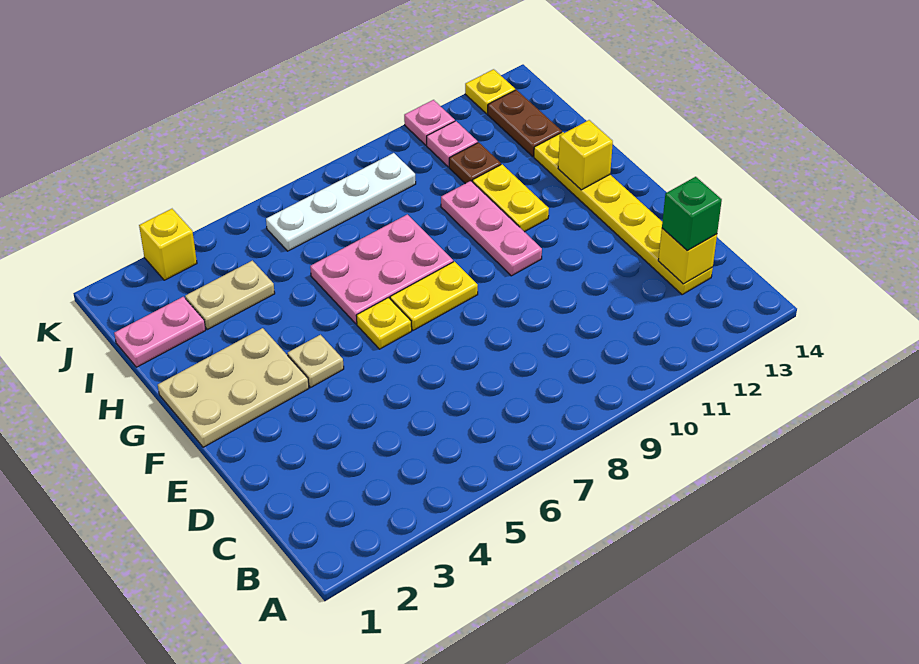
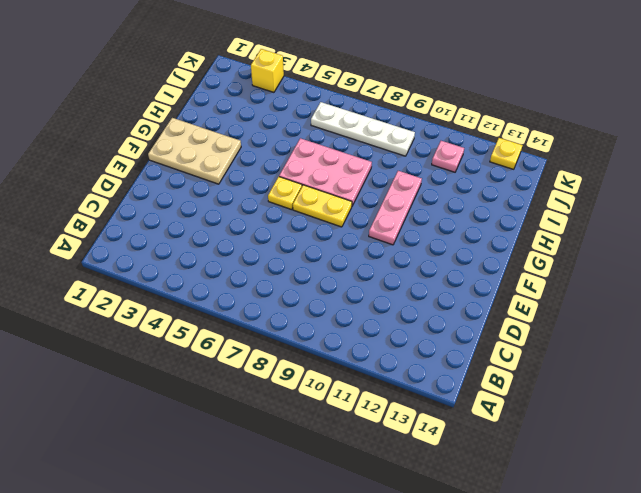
none -> yellow 1x6 plate [534,132,713,295]
none -> tan 1x1 plate [288,335,344,387]
none -> yellow 1x2 plate [473,164,549,232]

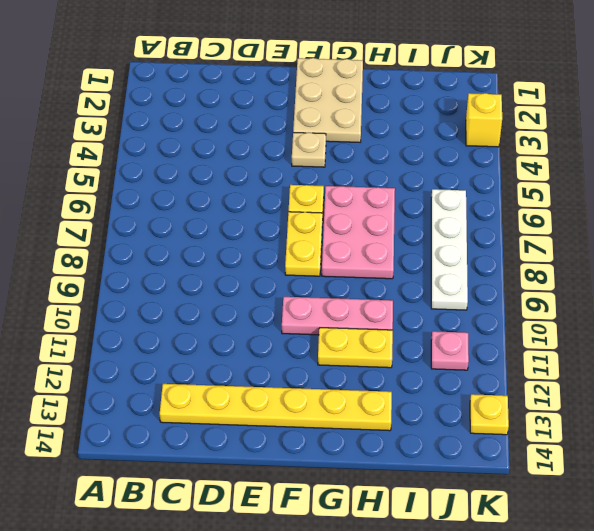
none -> pink 1x2 plate [114,297,206,367]
none -> tan 1x2 plate [185,261,275,330]
none -> brown 1x1 plate [449,142,501,184]

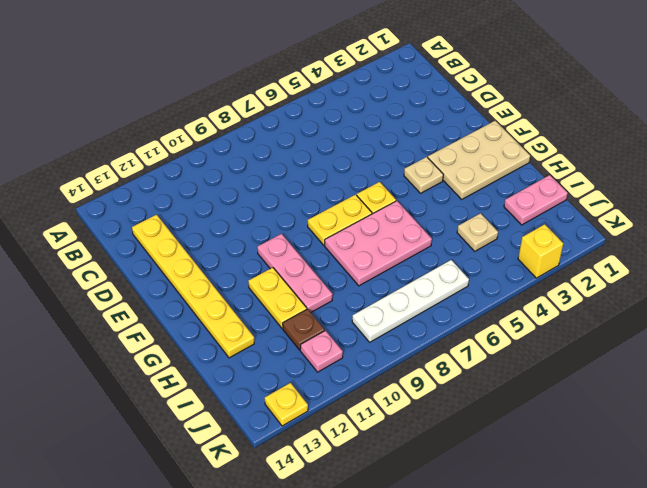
tan 1x1 plate [457,213,498,251] -> tan 1x2 plate [185,261,275,330]
none -> brown 1x2 plate [488,90,562,156]
none -> pink 1x1 plate [404,100,455,145]
none -> yellow 1x1 brick [658,228,717,284]

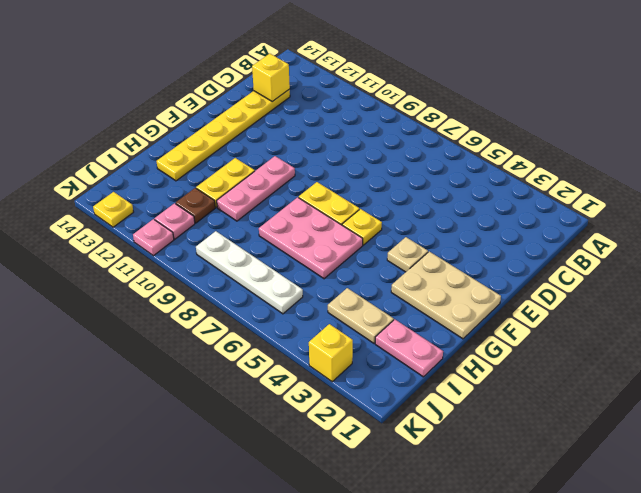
none -> brown 1x2 plate [488,90,562,156]
none -> yellow 1x1 brick [558,120,613,190]
none -> green 1x1 brick [662,177,722,251]

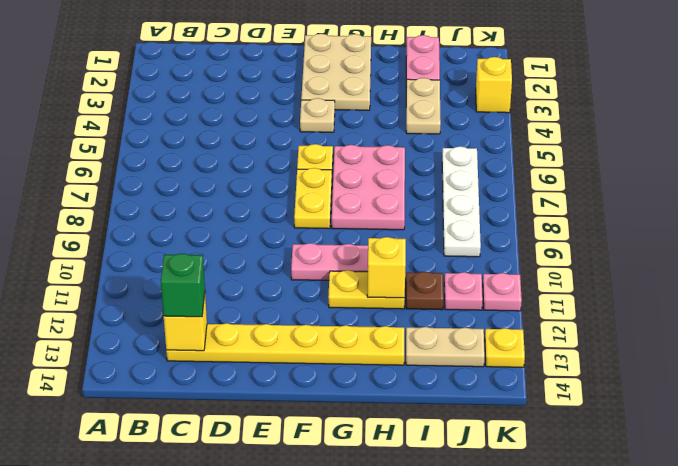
yellow 1x1 brick [367,237,406,298] -> yellow 1x1 brick moved to [558,120,613,190]
tan 1x2 plate [406,327,485,367] -> brown 1x2 plate [488,90,562,156]

